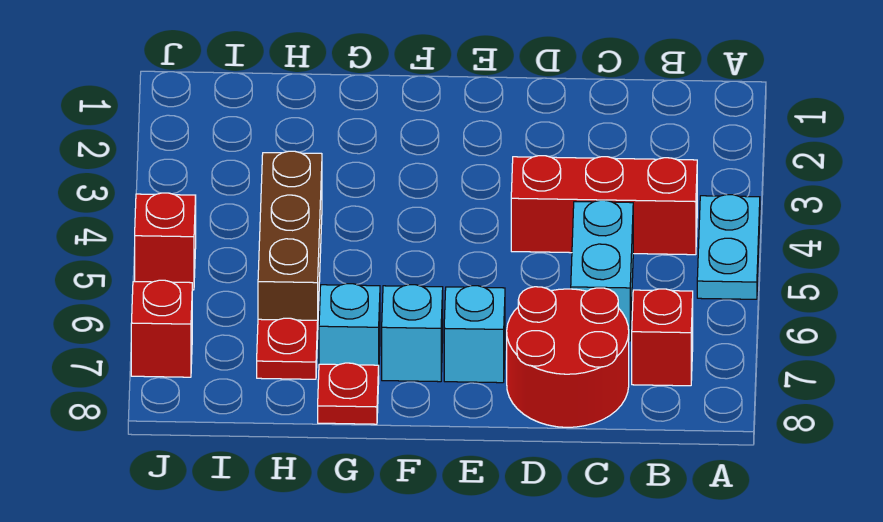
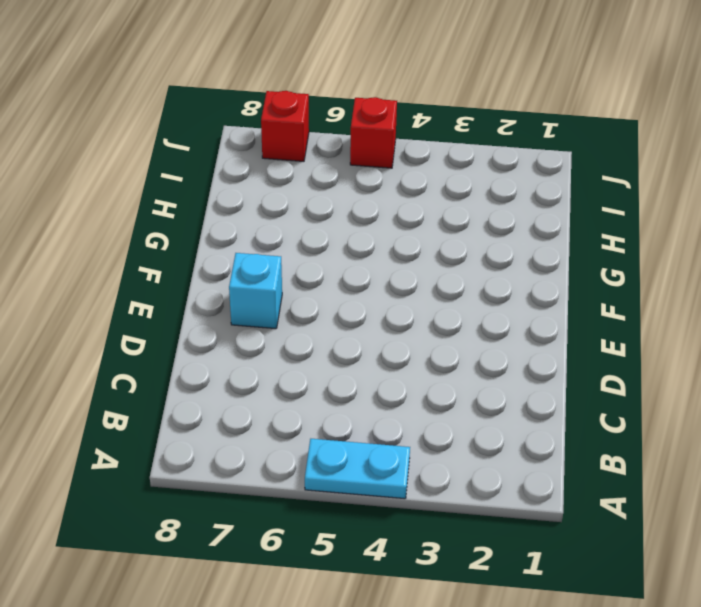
none -> red 1x3 brick [511,156,697,255]
none -> red 1x1 brick [632,289,693,386]
none -> cyan 1x2 brick [571,200,633,341]

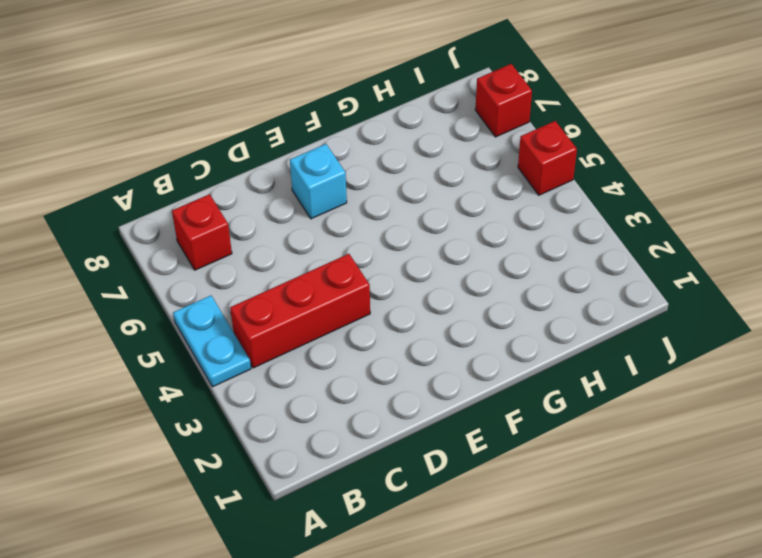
none -> cyan 1x2 brick [571,200,633,341]
none -> red 2x2 round brick [507,287,629,427]
none -> cyan 1x1 brick [382,285,443,382]

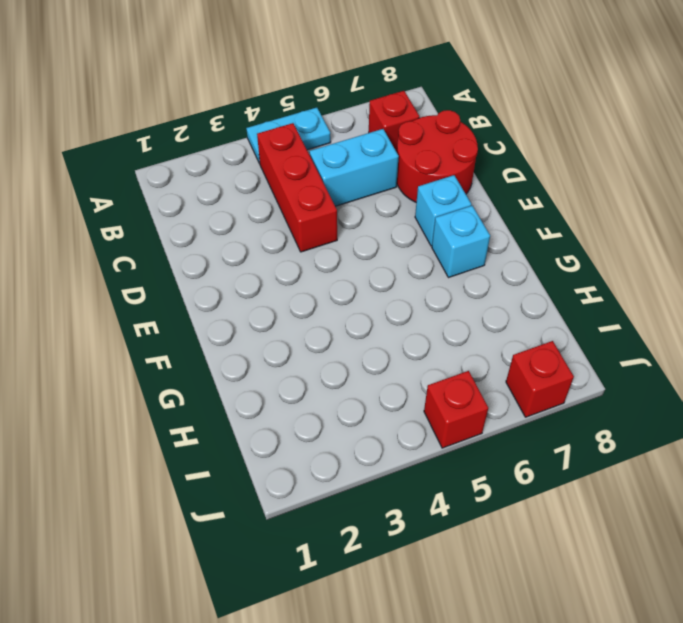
none -> cyan 1x1 brick [319,284,380,365]
none -> red 1x1 plate [318,363,379,424]
none -> brown 1x3 brick [258,151,322,320]

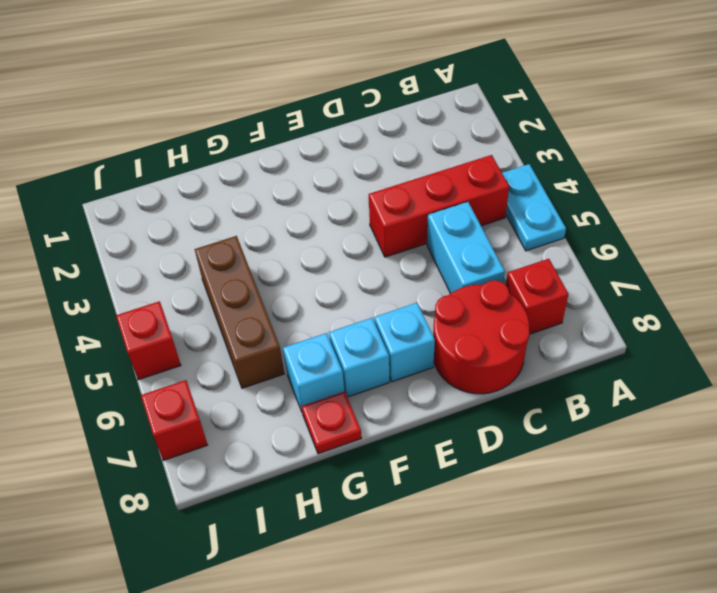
none -> red 1x1 plate [257,318,318,379]

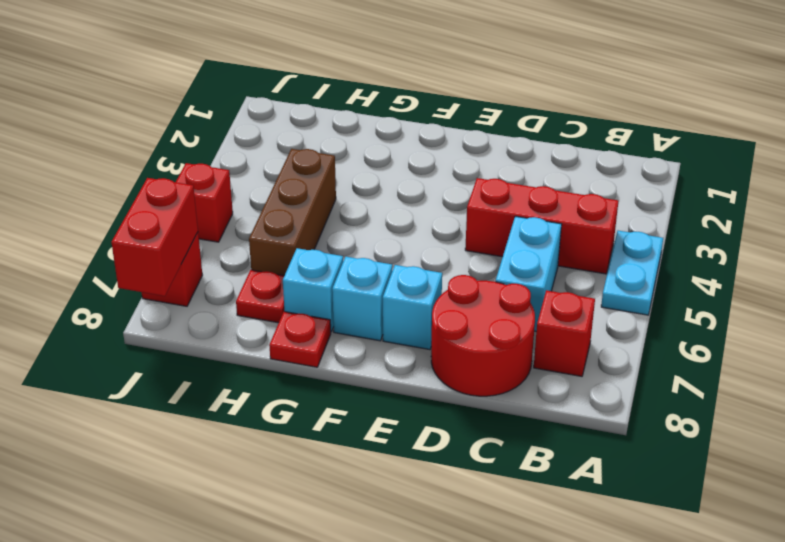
red 1x2 brick [111,178,198,296] -> none

